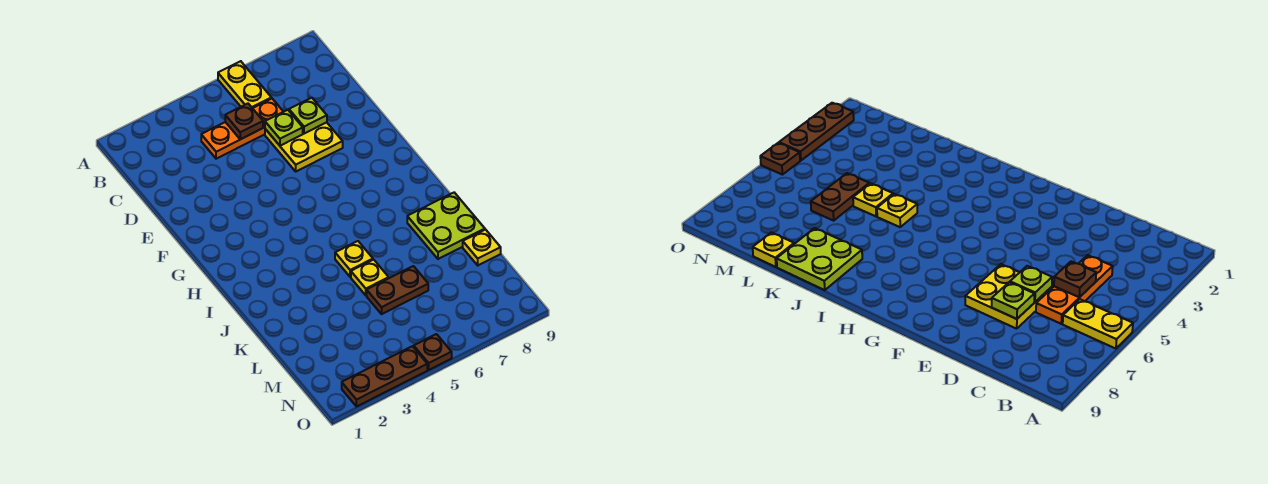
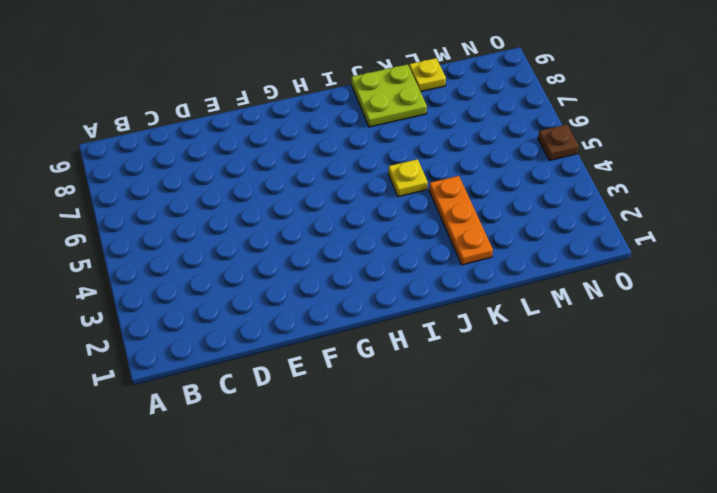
orange 1x3 plate [429,176,493,265] -> orange 1x3 plate moved to [201,98,283,159]
none -> yellow 1x2 plate [218,61,271,108]
none -> yellow 2x2 plate [265,122,343,171]
none -> yellow 1x1 plate [351,260,389,295]

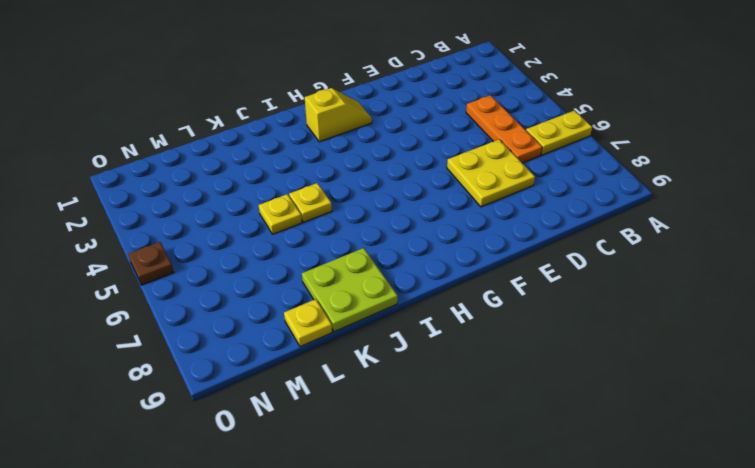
yellow 1x2 slope [305,88,372,142] -> none
none -> brown 1x2 plate [367,266,428,314]
none -> brown 1x3 plate [342,346,427,407]
none -> brown 1x1 plate [225,103,263,139]

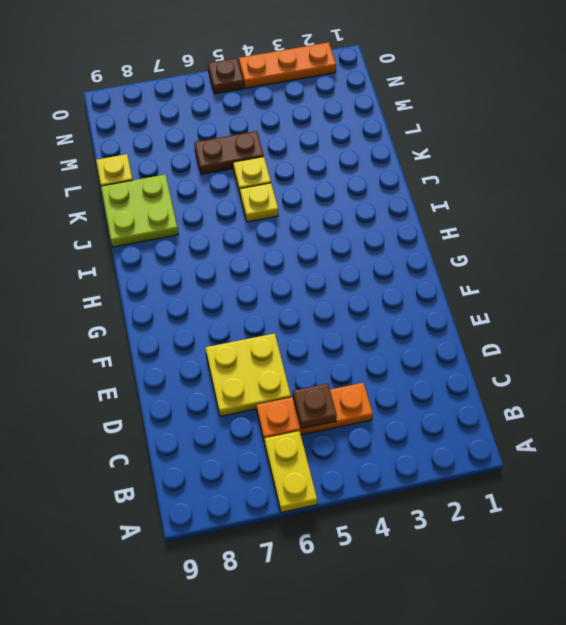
orange 1x3 plate [239,42,336,88] -> brown 1x3 plate [342,346,427,407]
none -> lime 1x1 plate [265,110,303,146]
none -> lime 1x1 plate [289,98,327,134]

